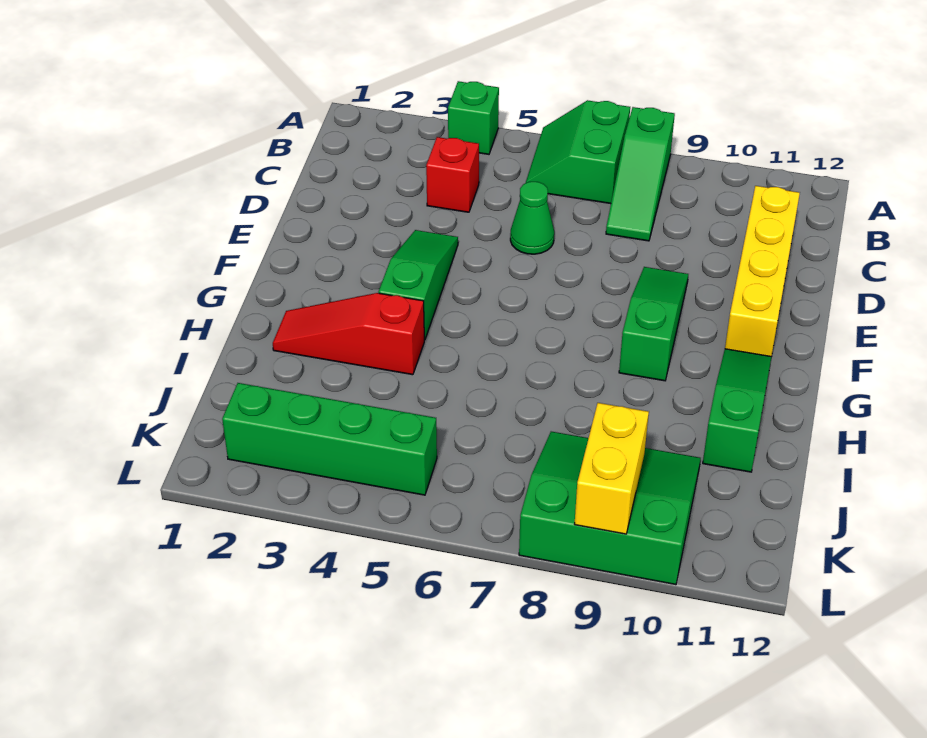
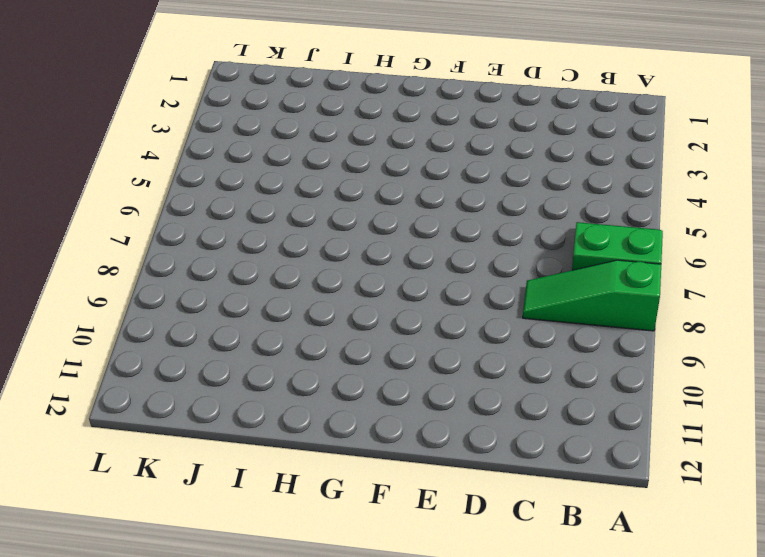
none -> green 1x1 brick [448,81,499,154]
none -> red 1x1 brick [426,137,479,212]
none -> yellow 1x4 brick [725,186,800,357]

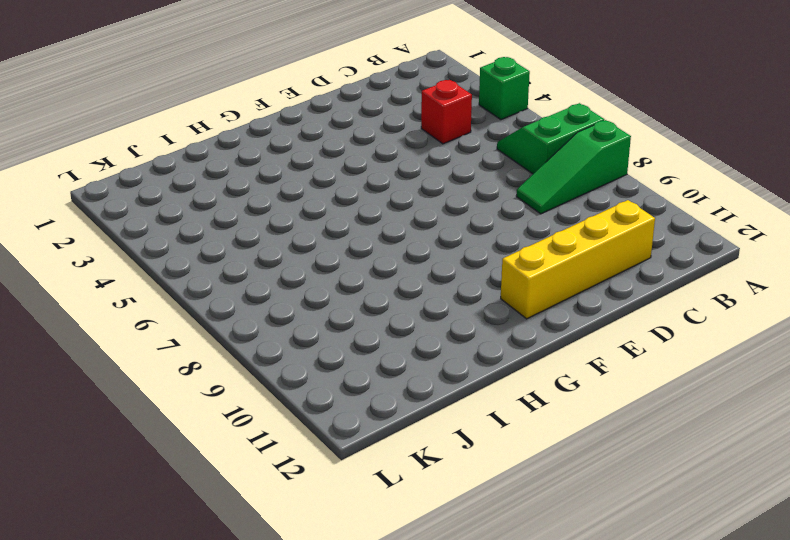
none -> green 1x1 cone [510,182,554,254]
none -> green 1x3 slope [379,230,458,340]
none -> green 1x3 slope [619,267,688,381]

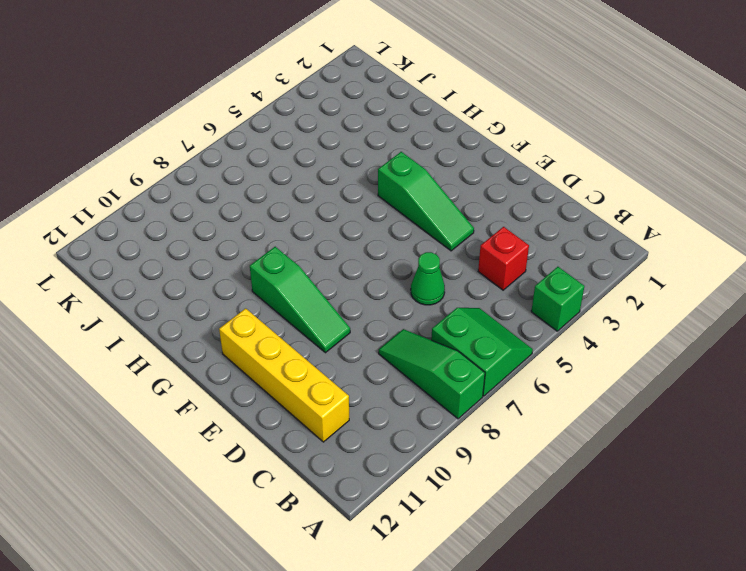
none -> green 1x3 slope [703,349,771,472]
none -> red 1x3 slope [273,293,424,375]
none -> green 3x3 slope [519,432,701,585]

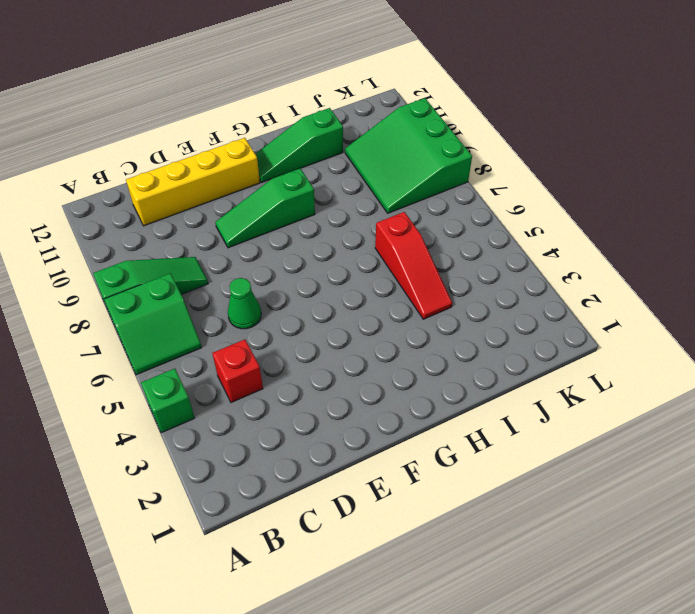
red 1x3 slope [375,212,452,319] -> red 1x3 slope moved to [273,293,424,375]
none -> green 1x3 slope [379,230,458,340]
none -> green 1x4 brick [222,383,437,495]
none -> yellow 1x2 brick [575,403,649,534]

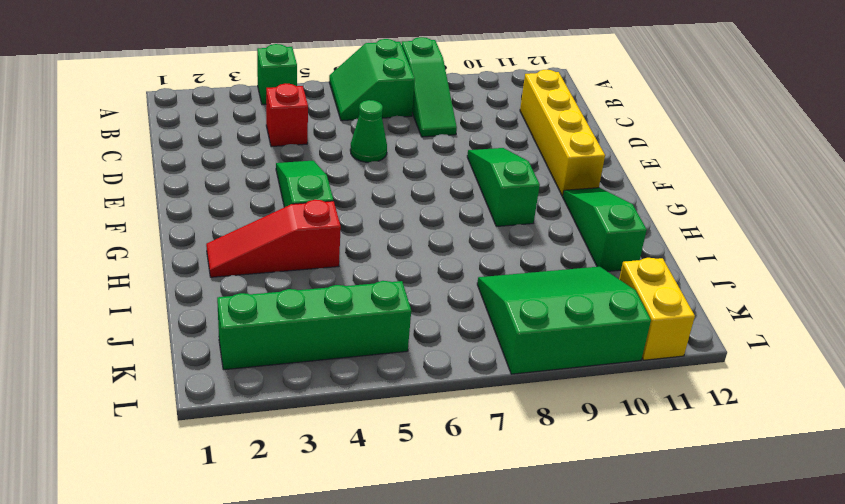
yellow 1x2 brick [619,258,695,360] -> yellow 1x2 brick moved to [575,403,649,534]

